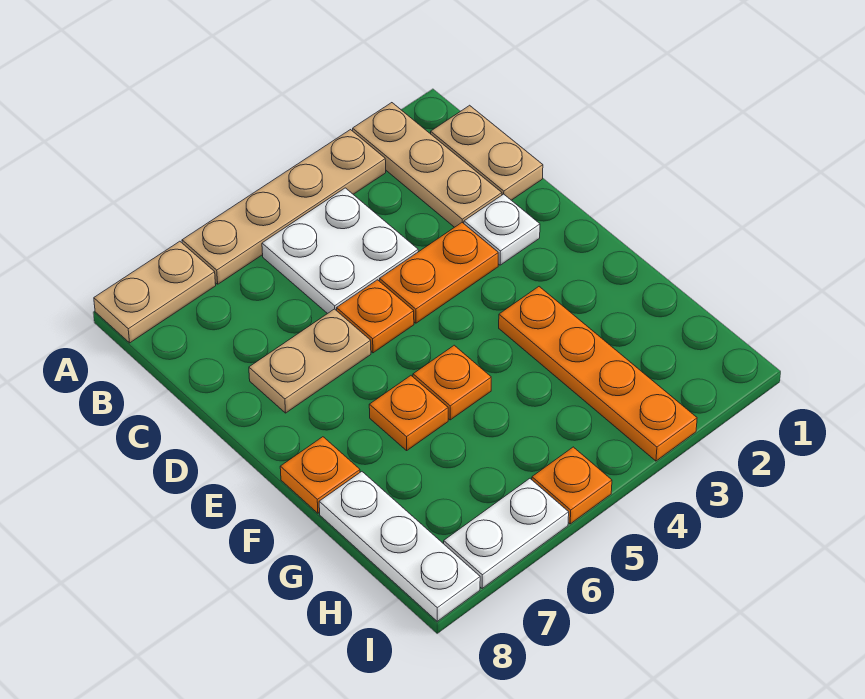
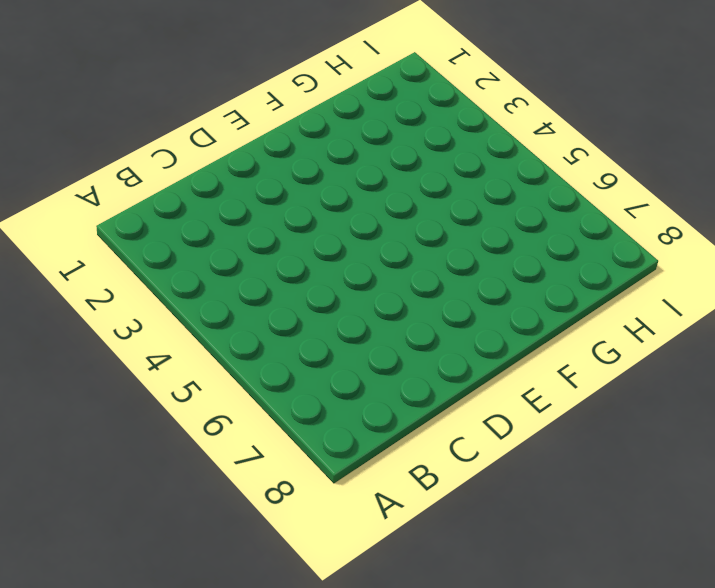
none -> tan 1x3 plate [353,103,502,227]
none -> tan 1x4 plate [182,130,386,284]
none -> tan 1x2 plate [94,241,216,343]

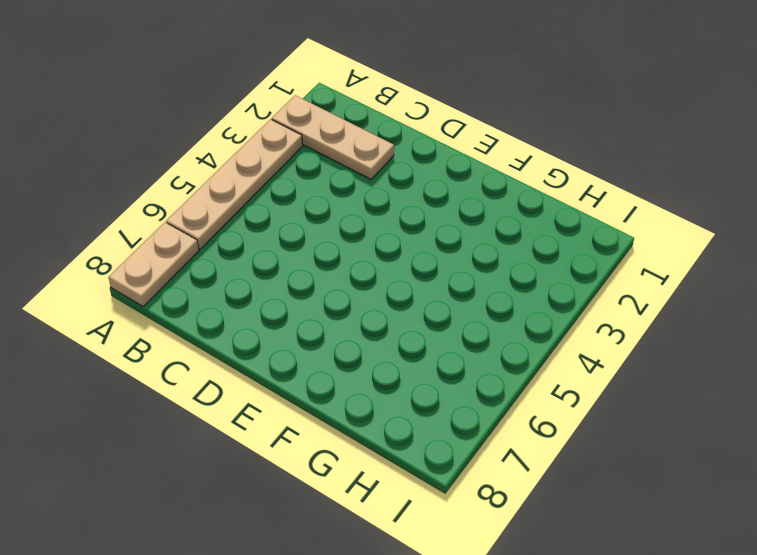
none -> tan 1x2 plate [431,105,543,200]
none -> white 2x2 plate [262,188,418,314]
none -> white 1x1 plate [464,194,540,265]

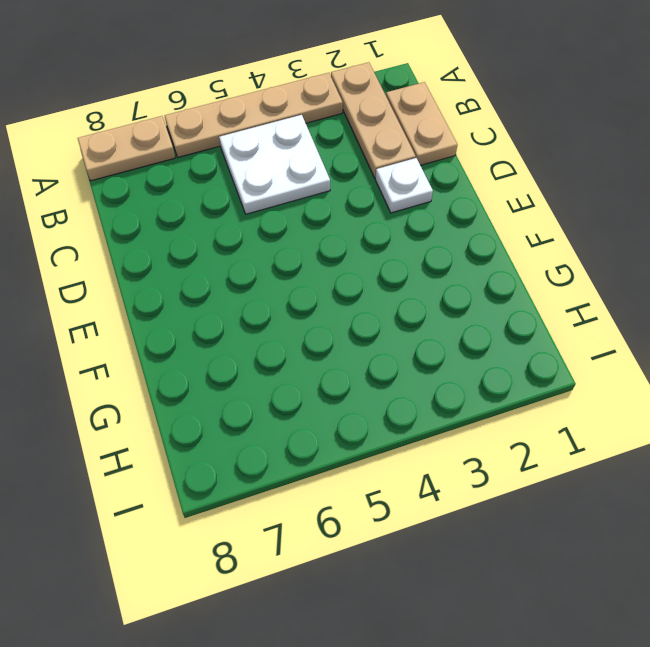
none -> orange 1x2 plate [380,223,498,323]
none -> orange 1x1 plate [337,280,414,353]
none -> tan 1x2 plate [249,309,371,413]

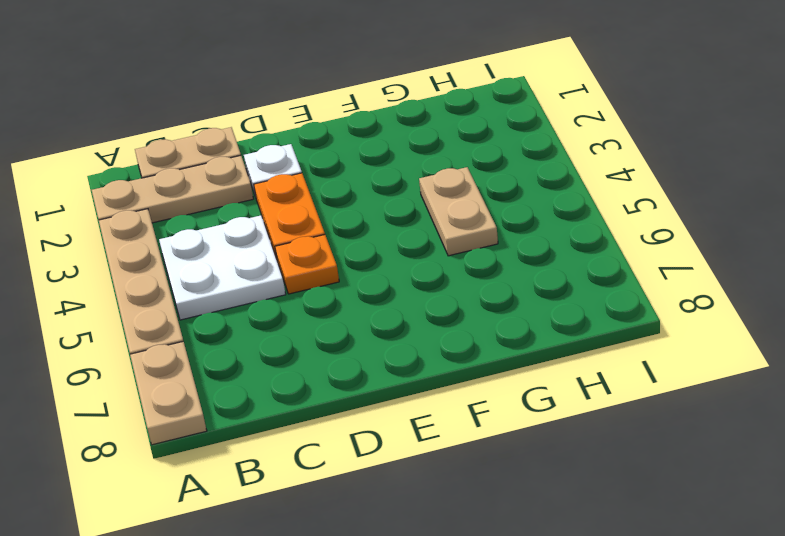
tan 1x2 plate [419,167,498,256] -> tan 1x2 plate moved to [249,309,371,413]
none -> orange 1x4 plate [499,287,697,461]
none -> orange 1x1 plate [413,345,491,420]
none -> orange 1x1 plate [369,376,448,450]

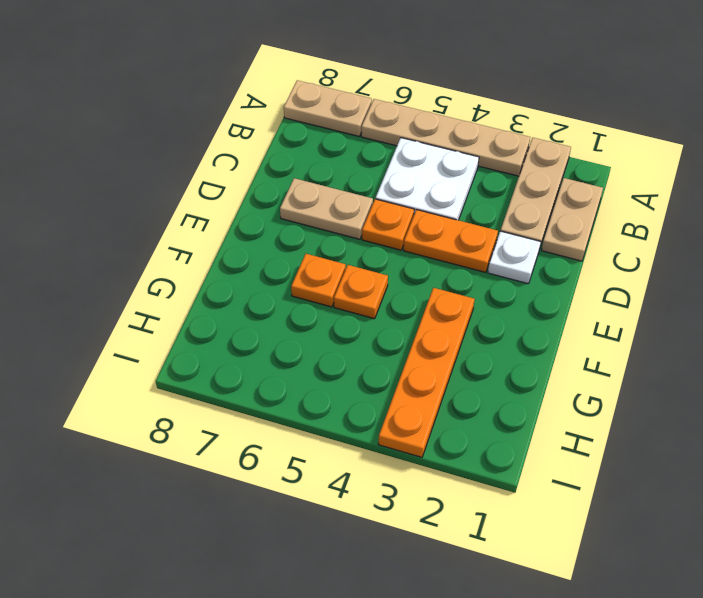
none -> orange 1x1 plate [280,437,360,513]
none -> white 1x3 plate [319,472,480,621]
none -> orange 1x1 plate [532,447,612,524]

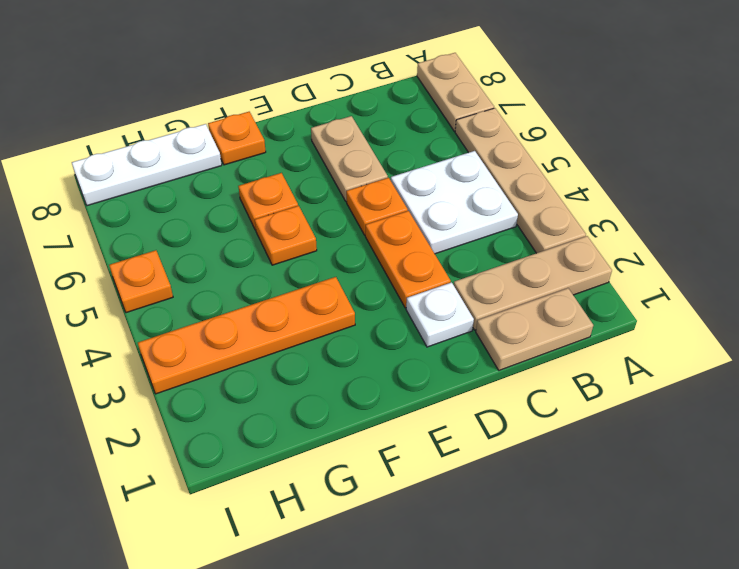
none -> white 1x2 plate [444,479,569,588]

